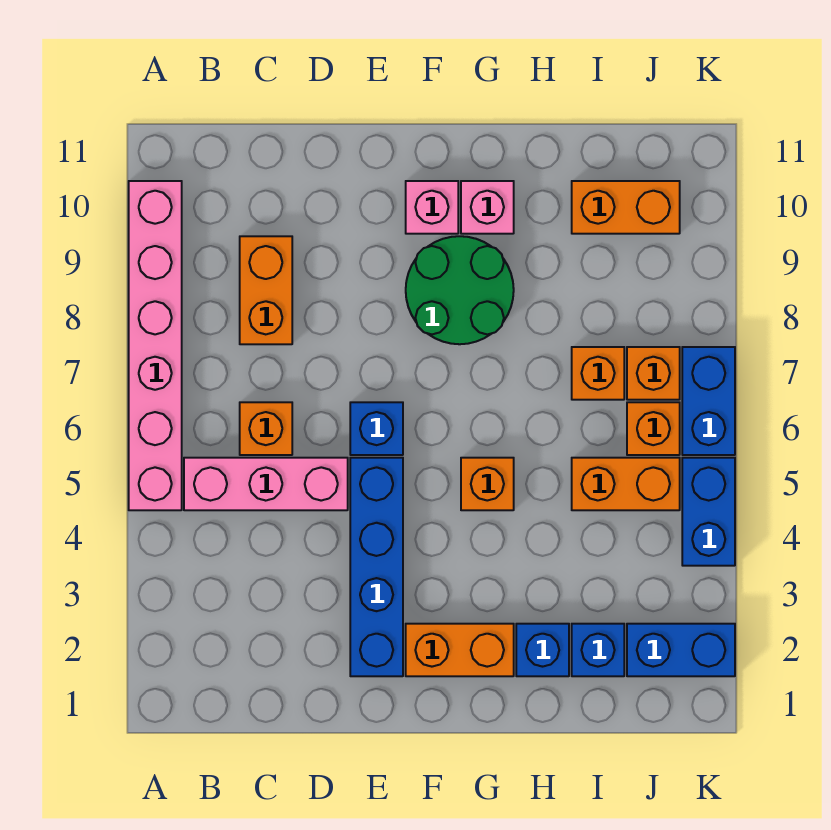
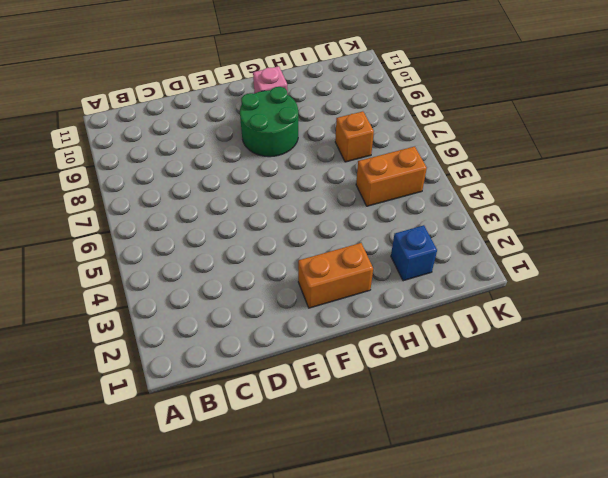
none -> pink 1x6 brick [129,181,182,510]
none -> pink 1x3 brick [184,458,348,510]
none -> orange 1x1 brick [240,402,292,455]

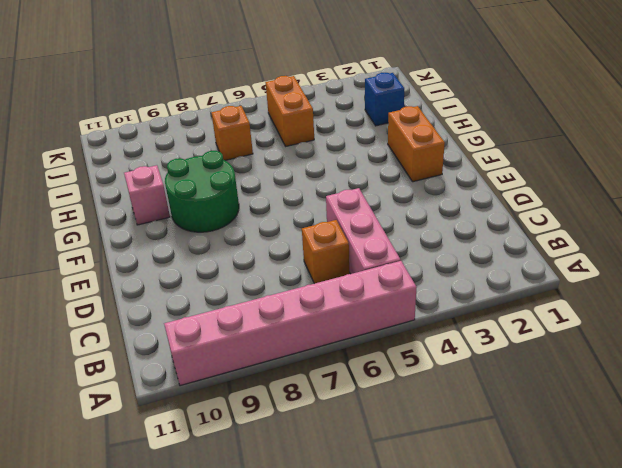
none -> orange 1x2 brick [240,236,292,344]
none -> blue 1x4 brick [350,458,403,676]
none -> blue 1x1 brick [350,402,403,455]

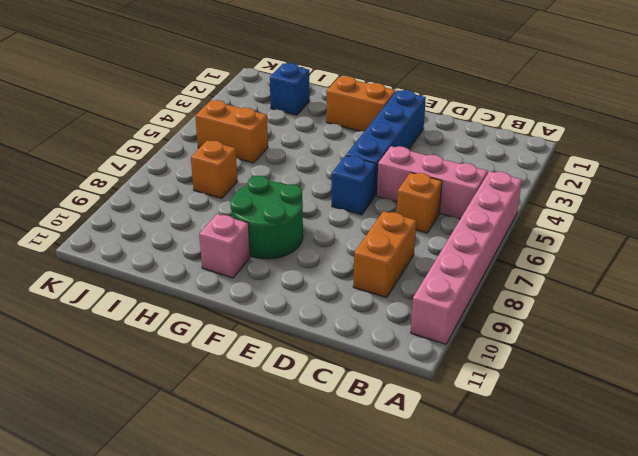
none -> pink 1x1 brick [406,181,458,234]
none -> orange 1x1 brick [461,458,514,510]
none -> blue 1x1 brick [516,624,569,676]

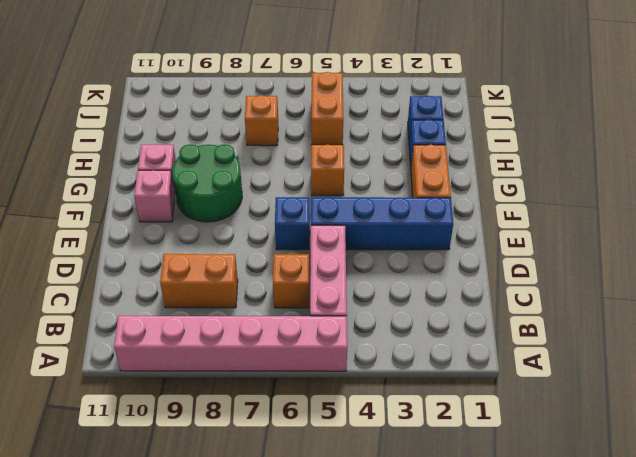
none -> orange 1x2 brick [572,181,680,234]
none -> blue 1x2 brick [627,624,735,676]
none -> orange 1x1 brick [627,402,680,455]

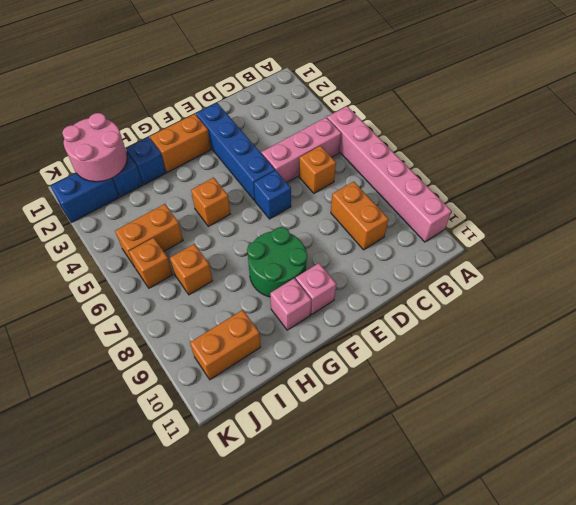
pink 2x2 round brick [62,113,127,182] -> none
none -> orange 1x1 brick [627,347,680,400]
none -> blue 1x2 brick [682,458,735,566]
none -> blue 1x2 brick [682,347,735,455]

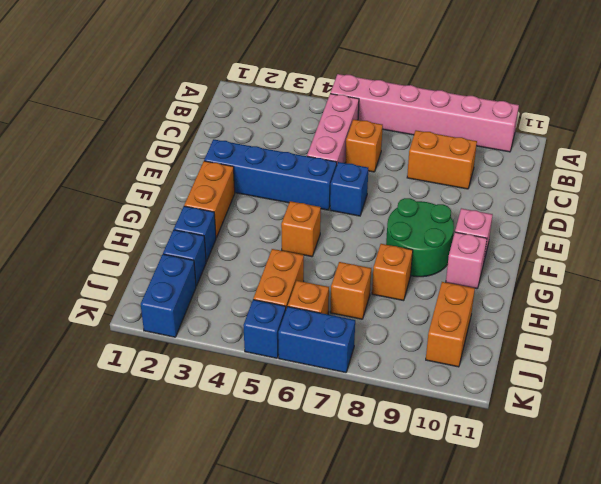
orange 1x1 brick [372,244,413,301] -> orange 1x1 brick moved to [627,347,680,400]
blue 1x1 brick [243,300,286,358] -> blue 1x2 brick [682,458,735,566]

